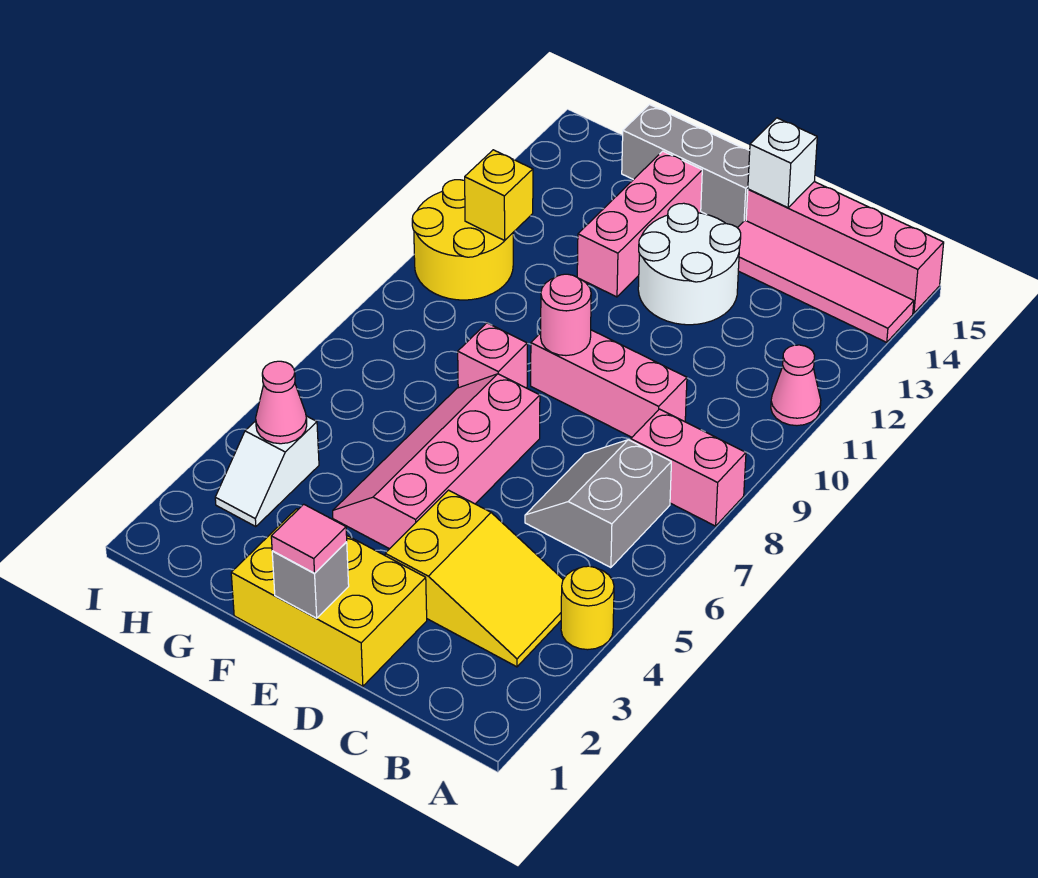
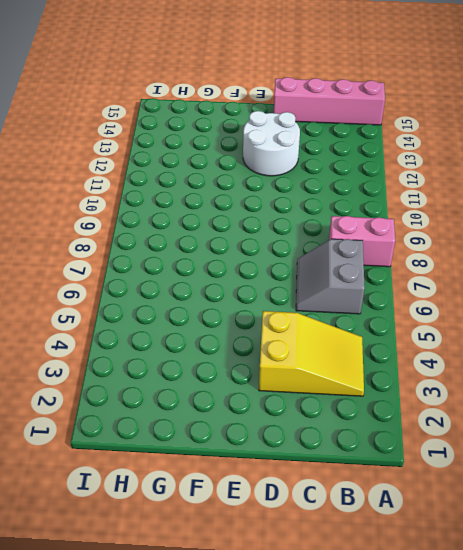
none -> yellow 1x1 round brick [561,566,614,650]
none -> pink 1x1 cone [771,345,821,426]
none -> pink 1x4 tile [738,220,914,342]

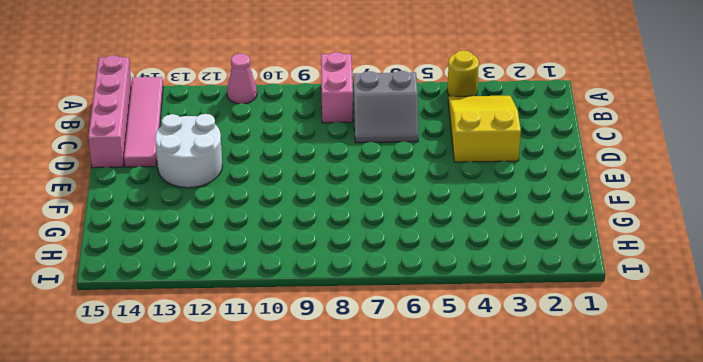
none -> pink 1x3 brick [531,330,687,437]
none -> yellow 2x3 brick [231,509,427,686]
none -> pink 2x4 slope [333,374,540,549]

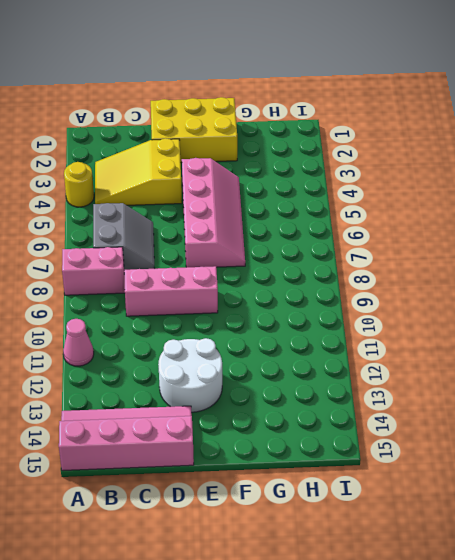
none -> grey 1x3 brick [622,105,750,228]
none -> pink 1x1 brick [458,323,527,388]
none -> pink 1x3 brick [577,151,702,297]

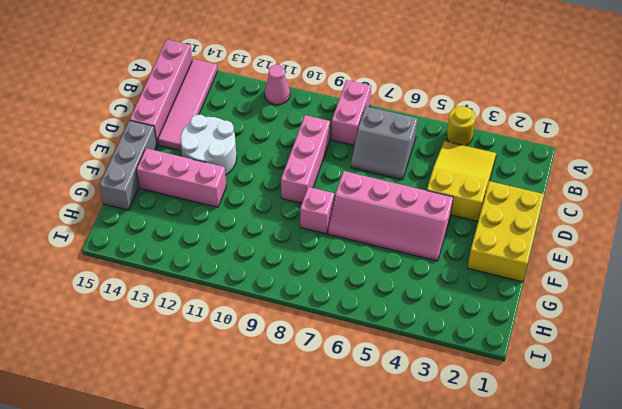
none -> white 1x2 slope [215,416,319,527]
none -> yellow 2x2 round brick [412,180,513,300]
none -> white 1x1 brick [748,118,817,208]

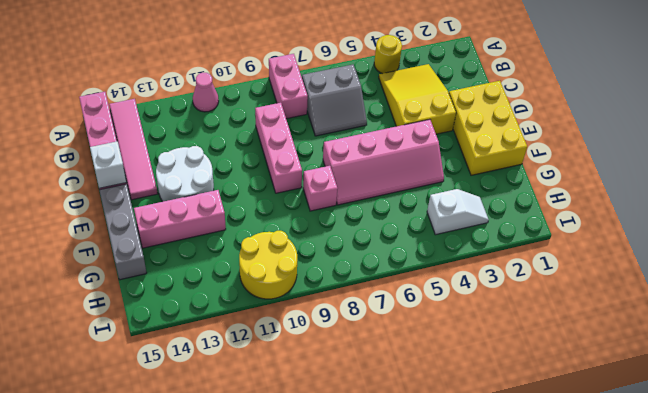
none -> grey 1x1 brick [272,542,349,618]
none -> pink 1x1 round brick [541,274,591,356]
none -> pink 1x1 cone [256,361,307,444]

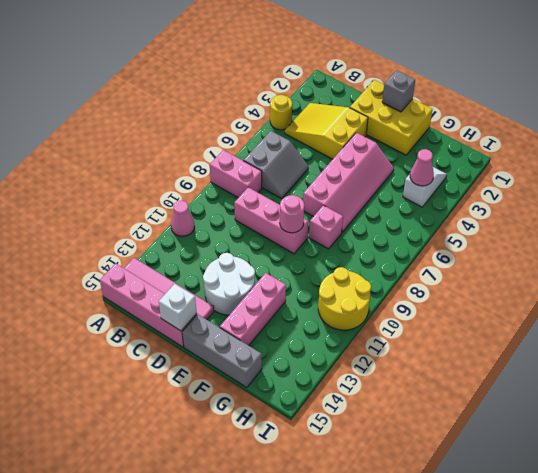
none -> yellow 1x1 brick [465,150,533,240]
none -> pink 1x1 tile [271,504,347,573]

